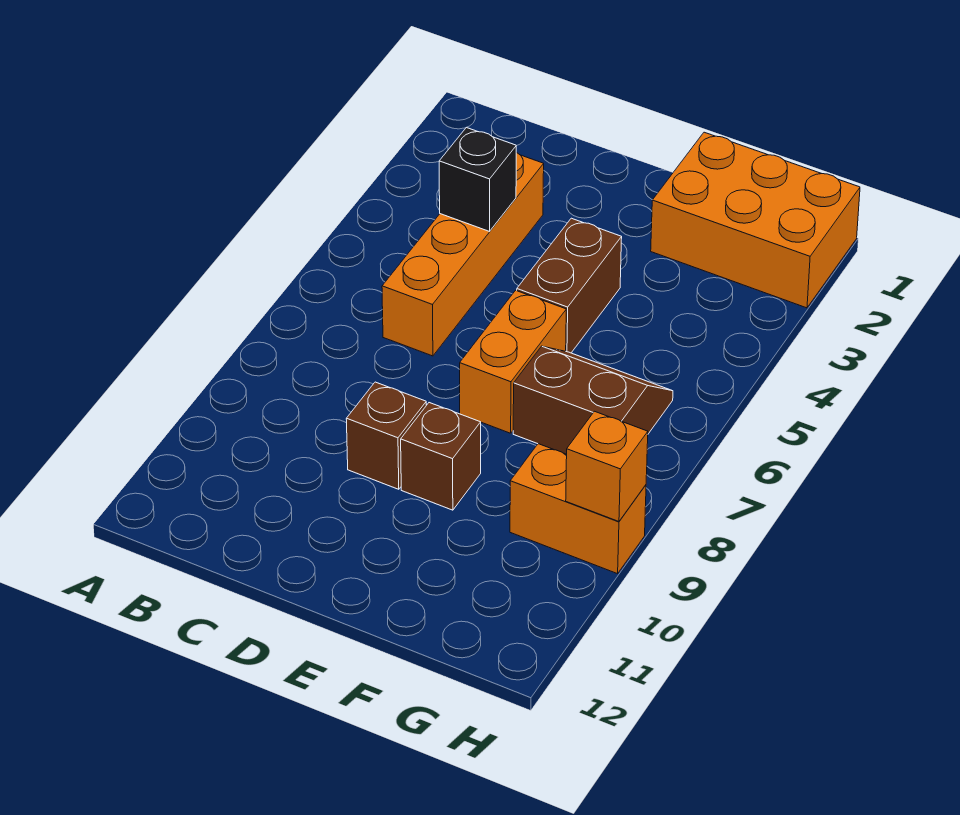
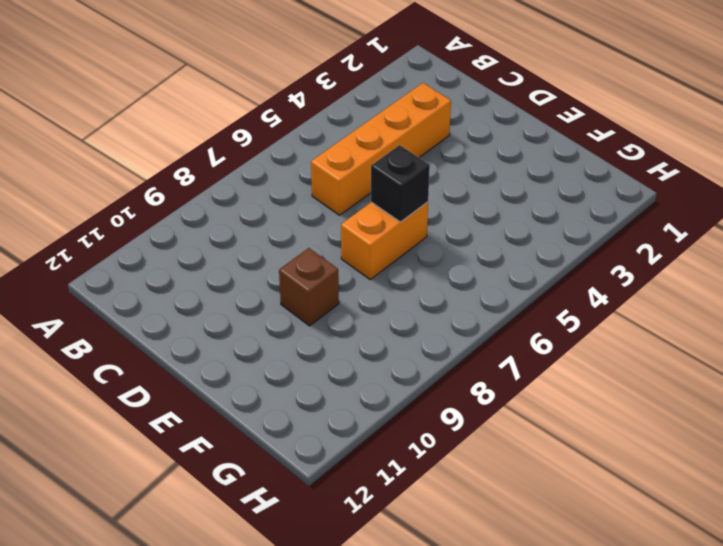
black 1x1 brick [371,145,430,222] -> black 1x1 brick moved to [439,128,516,231]
none -> brown 1x1 brick [346,382,426,489]
none -> brown 1x2 brick [517,218,622,353]

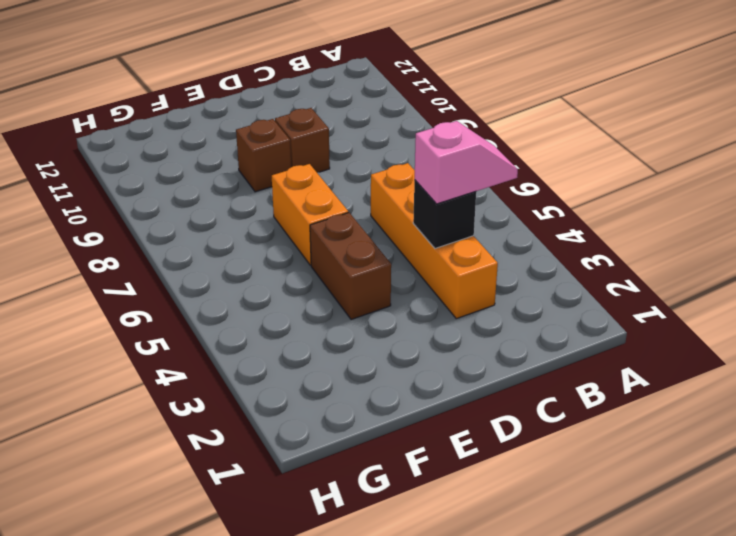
pink 1x2 slope [415,121,518,204] -> none
none -> orange 2x3 brick [651,132,860,308]
none -> brown 2x2 slope [513,346,673,454]

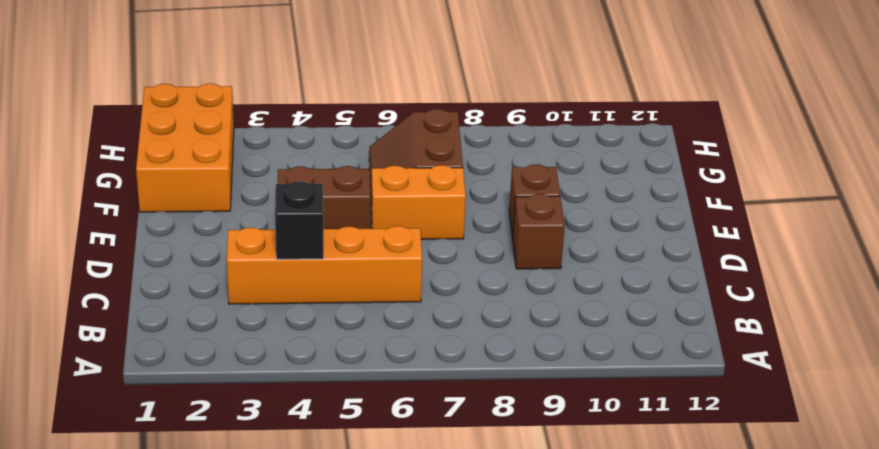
none -> orange 1x2 brick [510,444,646,574]
none -> orange 1x1 brick [566,411,648,521]

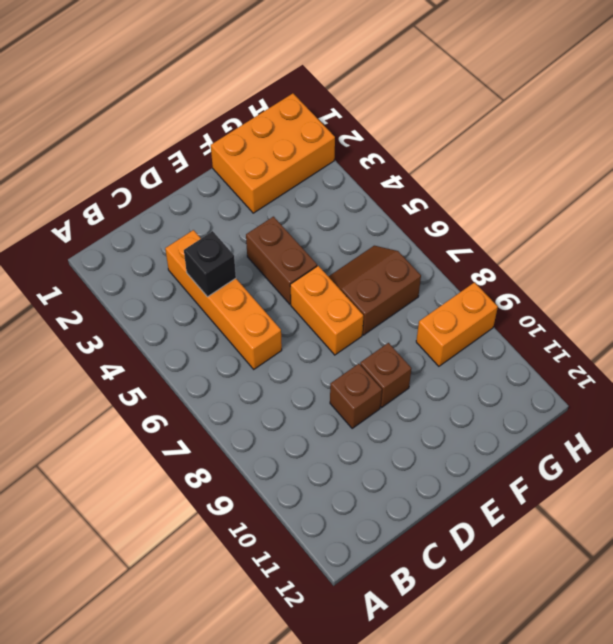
none -> orange 1x1 brick [566,411,648,521]

